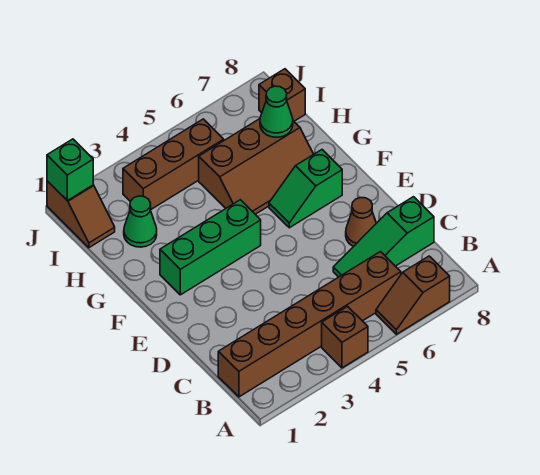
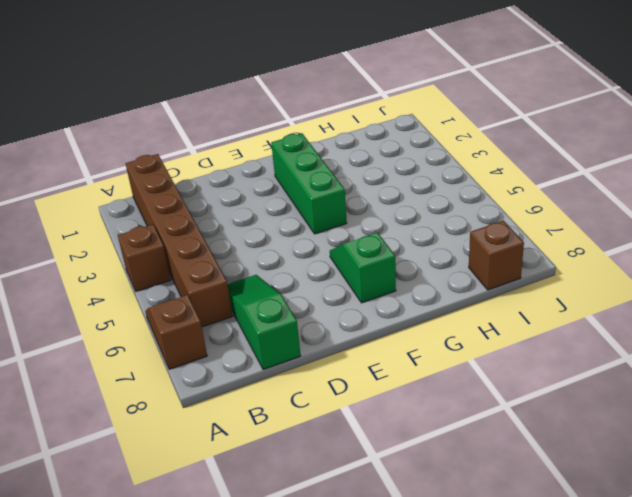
none -> brown 1x1 cone [346,198,376,247]
none -> brown 2x3 slope [199,119,314,214]
none -> green 1x1 cone [124,196,157,247]

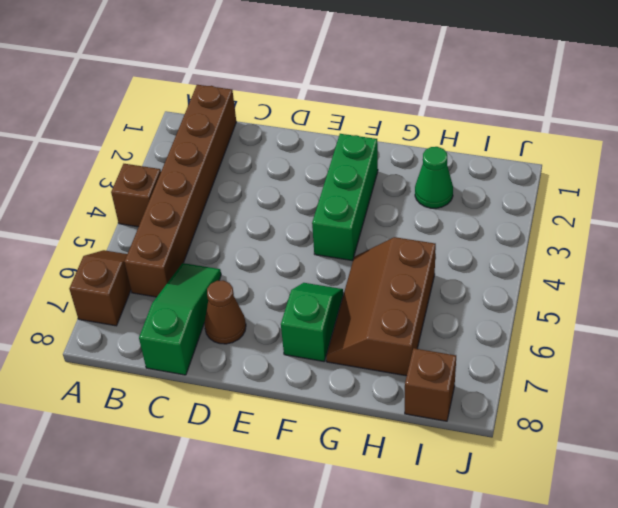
none -> brown 1x2 slope [47,181,115,248]
none -> brown 1x3 brick [123,119,224,210]
none -> green 1x1 cone [260,86,293,137]

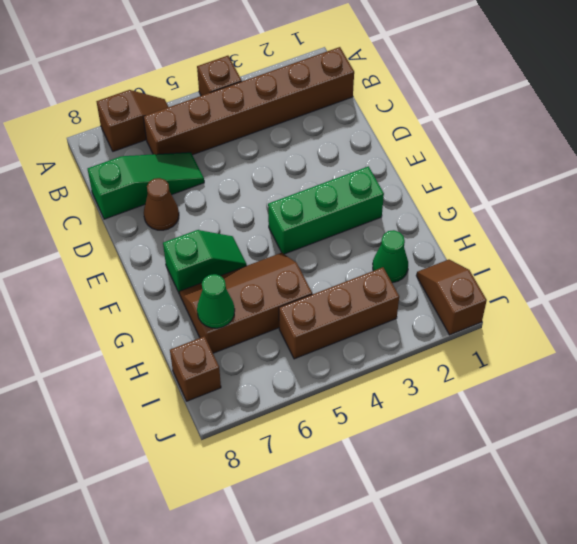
none -> green 1x1 brick [47,139,93,200]

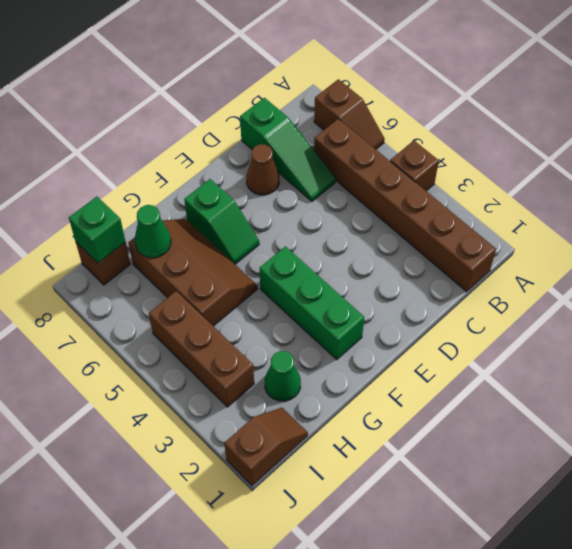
green 1x1 brick [69,197,125,263] -> green 1x1 brick moved to [47,139,93,200]

